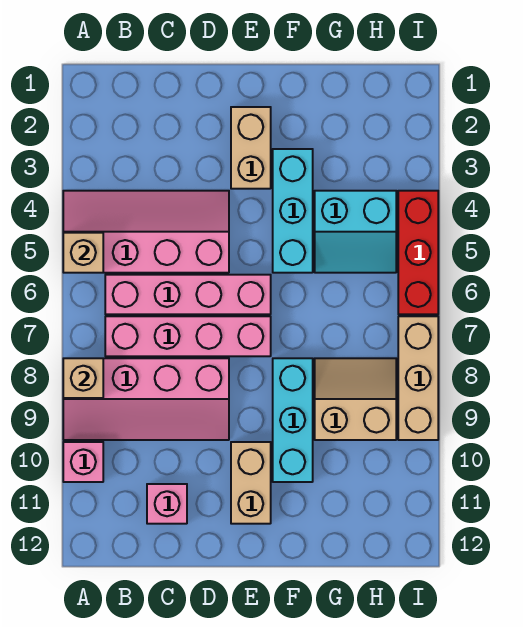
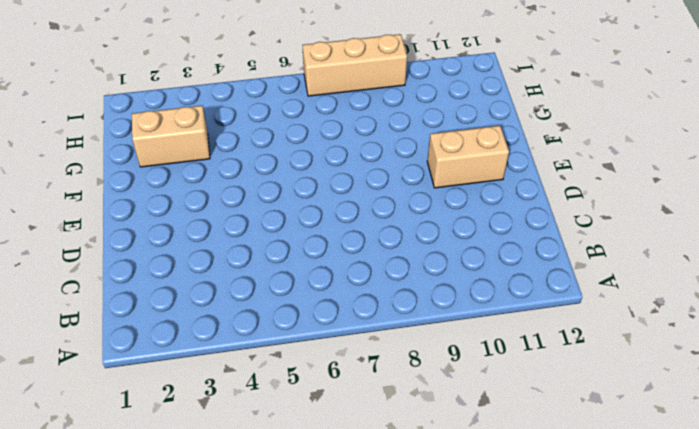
tan 1x2 brick [132,106,210,167] -> tan 1x2 brick moved to [231,107,271,189]
none -> pink 2x4 slope [63,191,229,273]
none -> pink 2x4 slope [63,358,229,440]
none -> pink 1x1 brick [63,442,103,482]

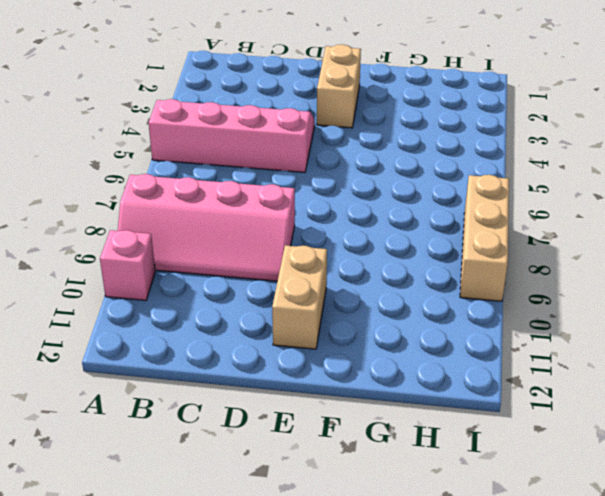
none -> pink 1x4 brick [105,275,271,314]
none -> pink 1x4 brick [105,316,271,356]
none -> pink 1x1 brick [147,484,187,524]

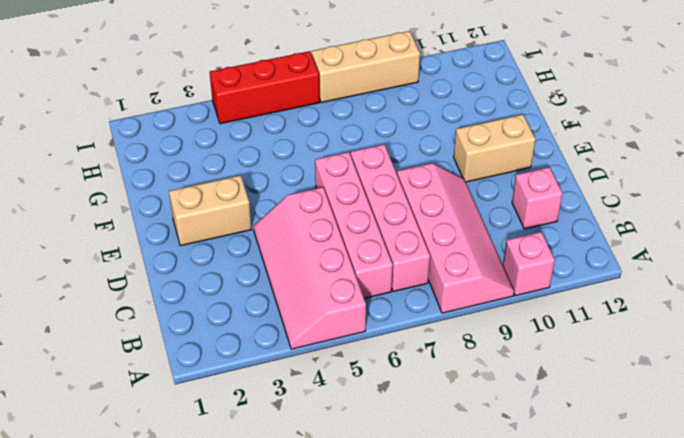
none -> cyan 1x3 brick [273,149,313,273]
none -> cyan 1x3 brick [273,358,313,482]
none -> cyan 2x2 slope [315,191,396,273]

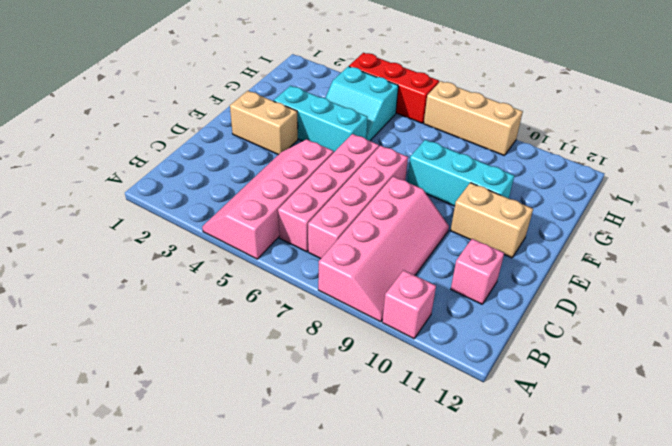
cyan 2x2 slope [326,66,398,141] -> cyan 2x2 slope turned to [315,191,396,273]
none -> tan 2x2 slope [315,358,396,440]
none -> tan 1x1 brick [63,233,103,273]
none -> tan 1x1 brick [63,358,103,398]

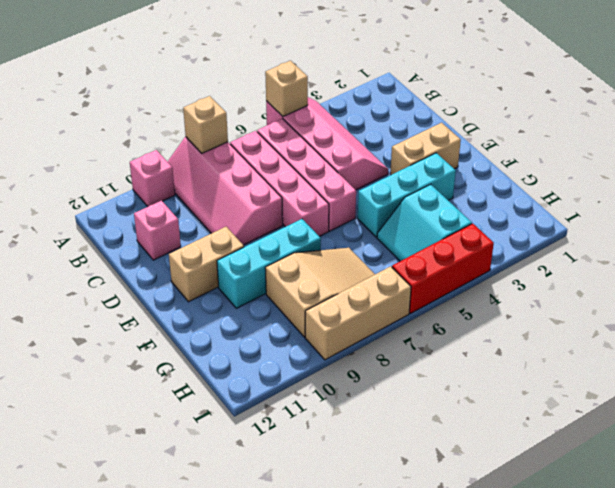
tan 2x3 slope [265,248,375,337] -> tan 2x2 slope [315,358,396,440]

